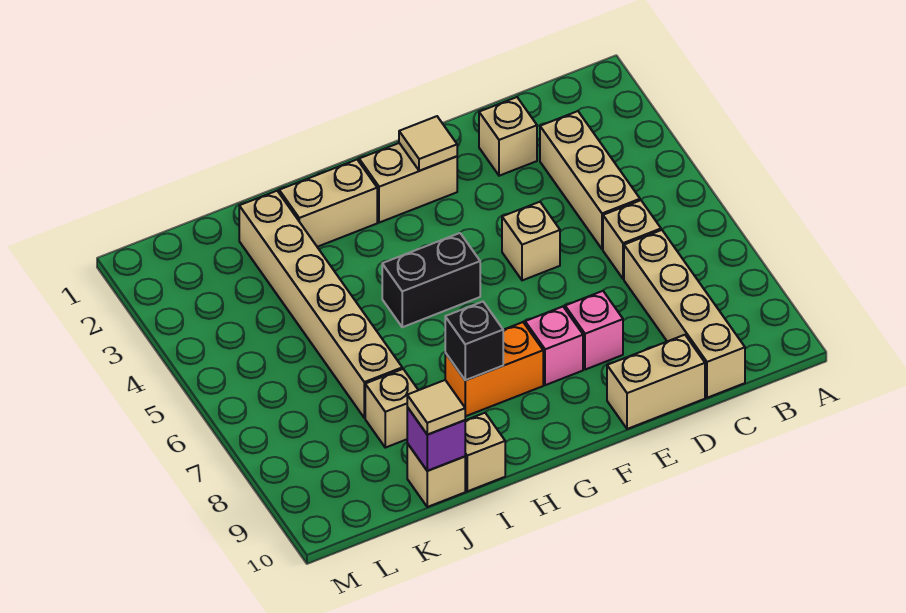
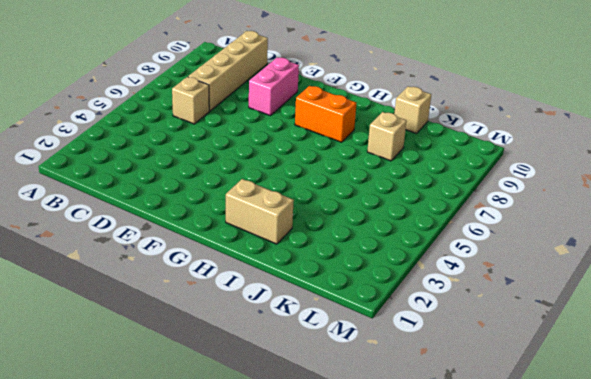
pink 1x2 brick [249,57,299,115] -> pink 1x1 brick [565,291,623,370]
none -> tan 1x3 brick [540,111,640,249]
none -> tan 1x1 brick [479,97,537,176]
none -> tan 1x2 brick [607,335,705,429]

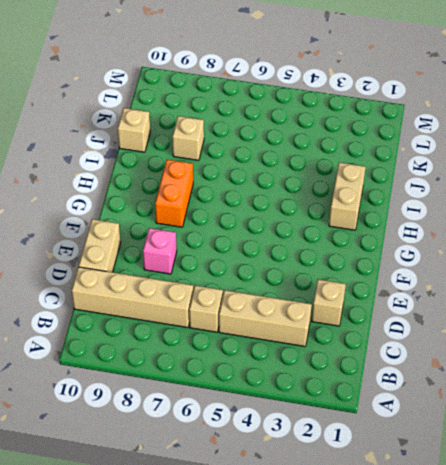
none -> tan 1x1 brick [502,202,560,280]
none -> tan 1x2 brick [359,143,457,223]
none -> pink 1x1 brick [525,306,583,385]

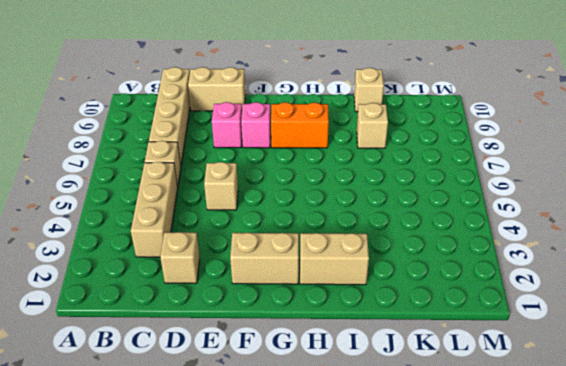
none -> black 1x2 brick [382,233,480,327]
none -> tan 1x1 brick [465,413,505,491]
none -> tan 1x6 brick [239,191,402,418]

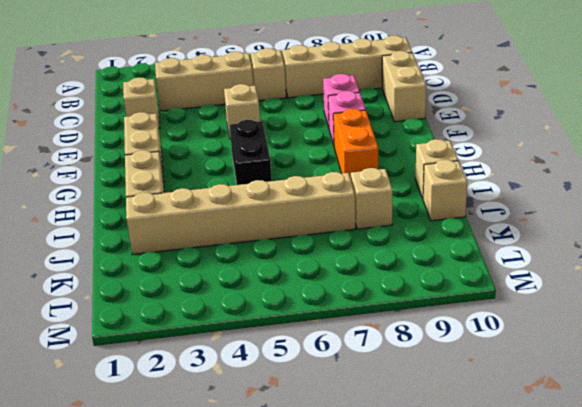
none -> tan 1x1 tile [399,116,457,171]
none -> black 1x1 brick [445,302,503,380]
none -> purple 1x1 brick [407,407,465,471]

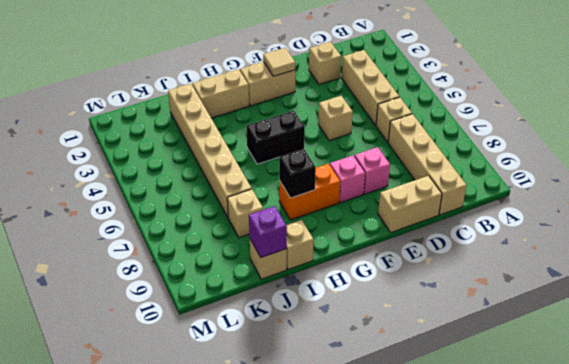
none -> tan 1x1 tile [407,380,465,434]

